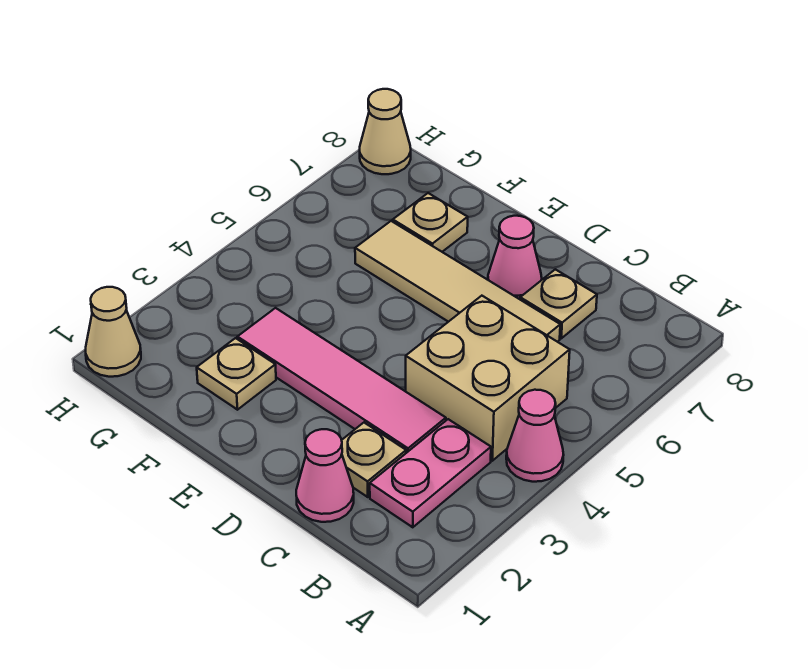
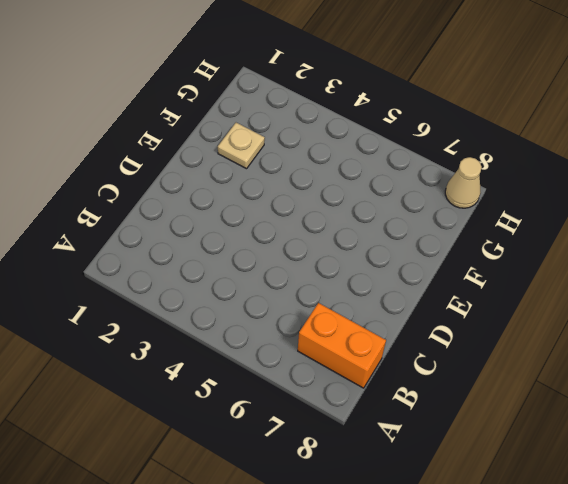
orange 1x2 brick [298,303,386,388] -> none
none -> pink 1x1 cone [506,390,564,482]
none -> pink 1x2 plate [370,419,491,527]
none -> tan 2x2 brick [406,296,570,461]

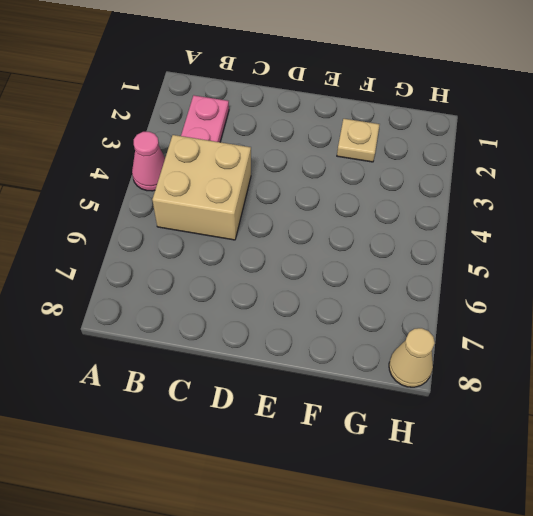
none -> pink 1x1 cone [296,429,354,522]
none -> tan 1x1 plate [342,423,406,497]
none -> pink 1x4 tile [237,308,446,453]

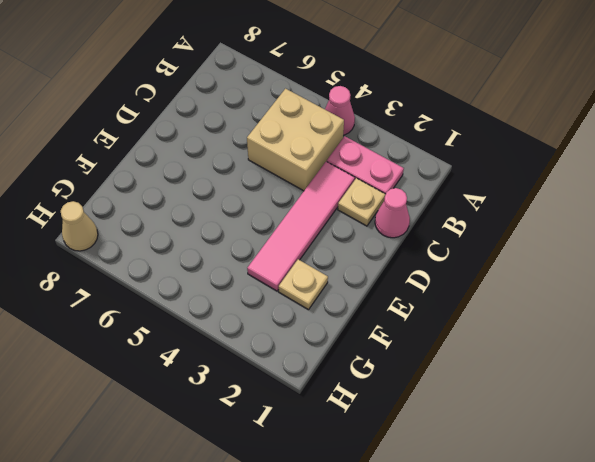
none -> tan 1x4 tile [355,221,560,342]
none -> tan 1x1 plate [520,269,597,338]
none -> pink 1x1 cone [488,216,542,299]

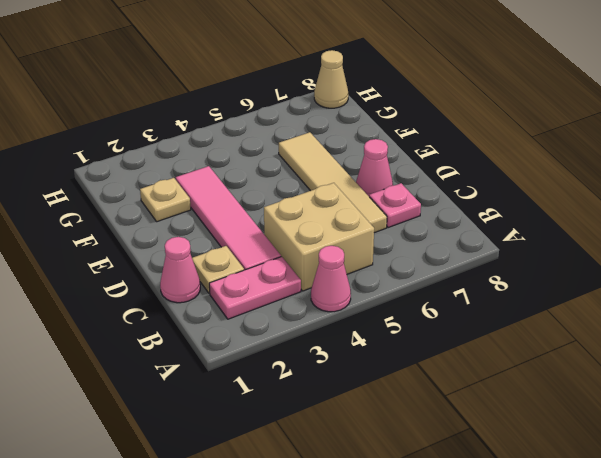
pink 1x1 plate [369,183,421,228] -> tan 1x1 plate [520,269,597,338]
none -> tan 1x1 plate [393,193,468,252]
none -> tan 1x1 cone [86,287,141,377]

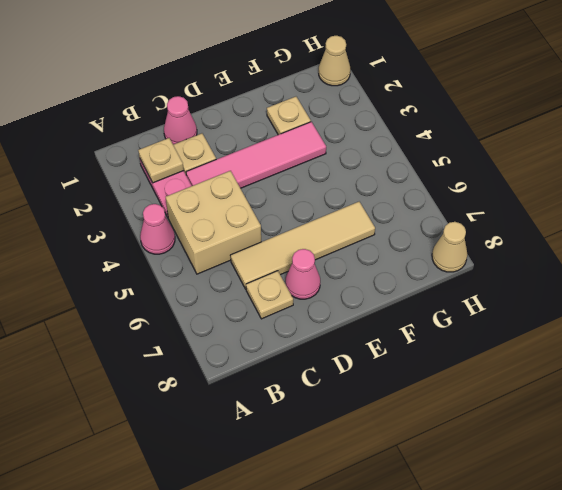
tan 1x1 plate [138,138,184,183] -> tan 1x1 plate moved to [393,193,468,252]

